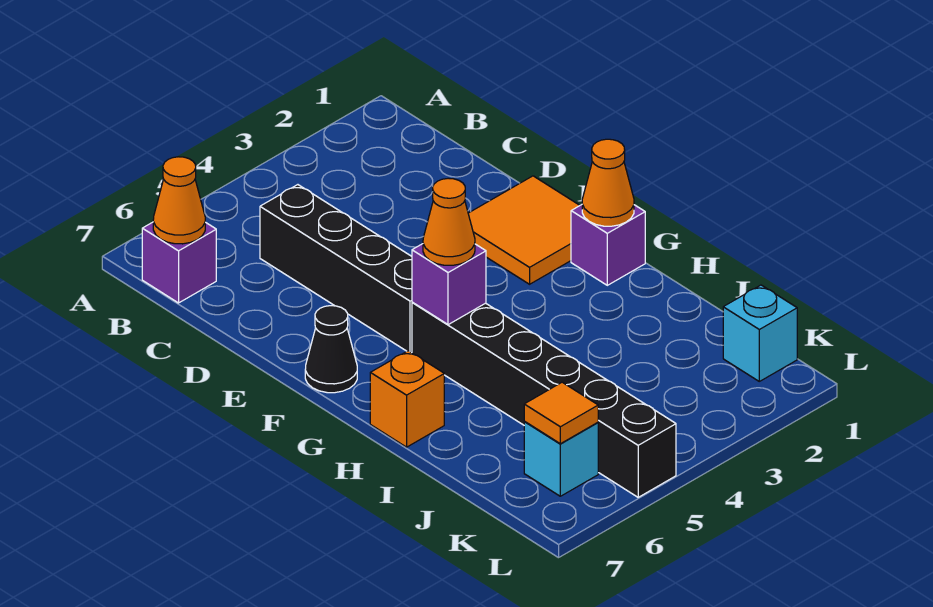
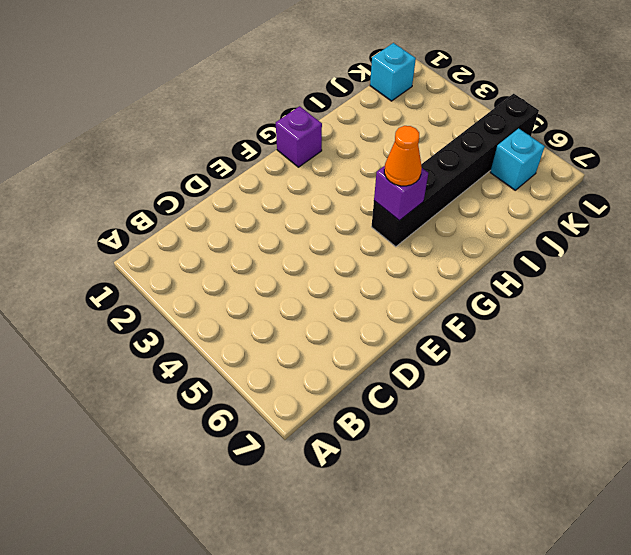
none -> purple 1x1 brick [142,222,216,303]
none -> black 1x4 brick [260,185,412,353]
none -> orange 2x2 tile [468,176,580,284]

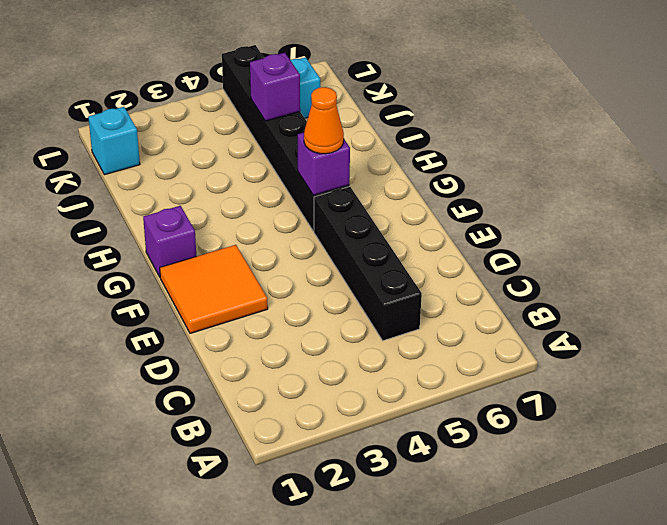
purple 1x1 brick [250,53,300,121] -> purple 1x1 brick moved to [142,222,216,303]
none -> black 1x1 cone [305,306,357,393]
none -> orange 1x1 brick [370,351,444,447]
none -> orange 1x1 cone [153,157,205,244]

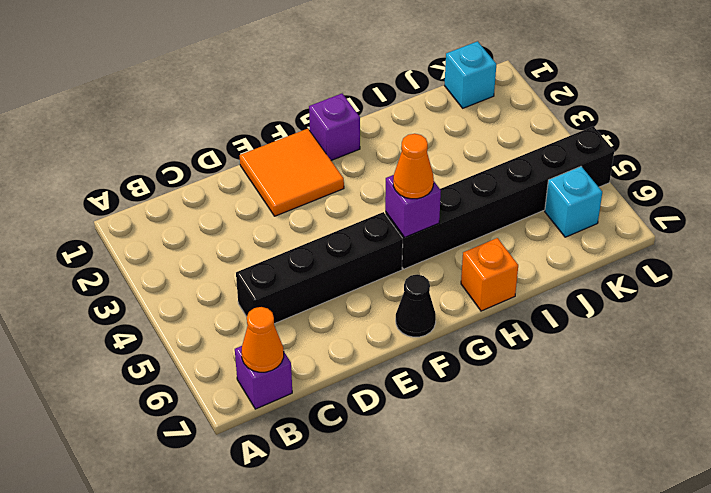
none -> orange 1x1 cone [582,139,634,226]
none -> orange 1x1 tile [524,382,598,444]

